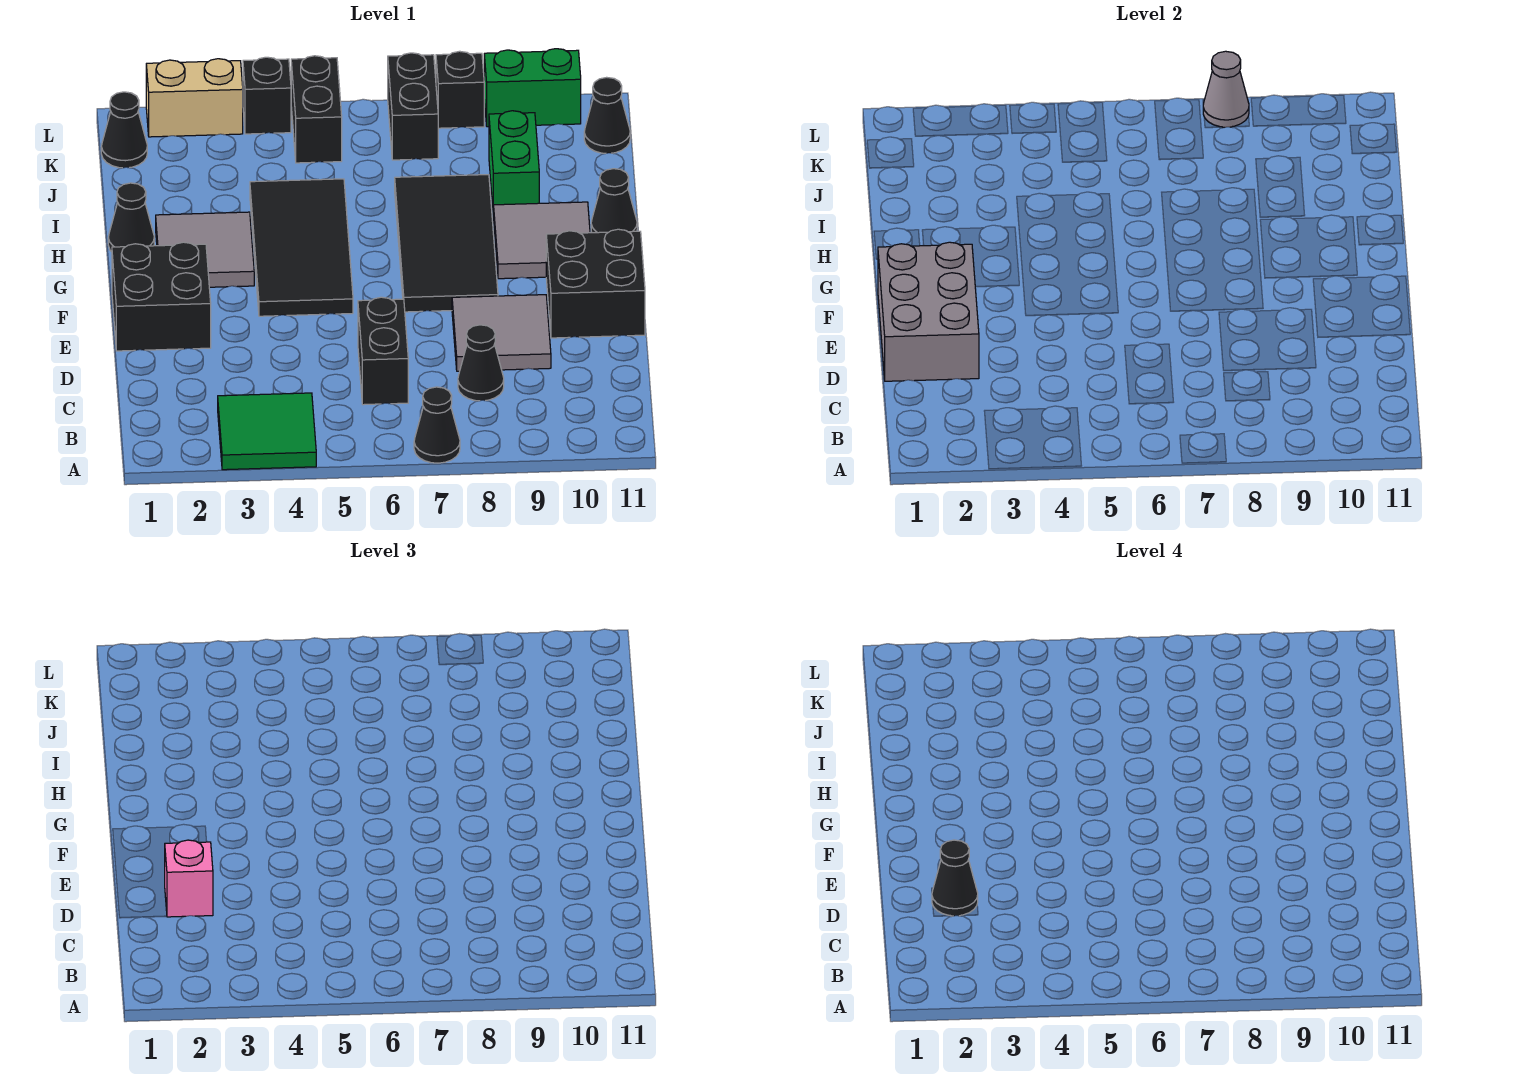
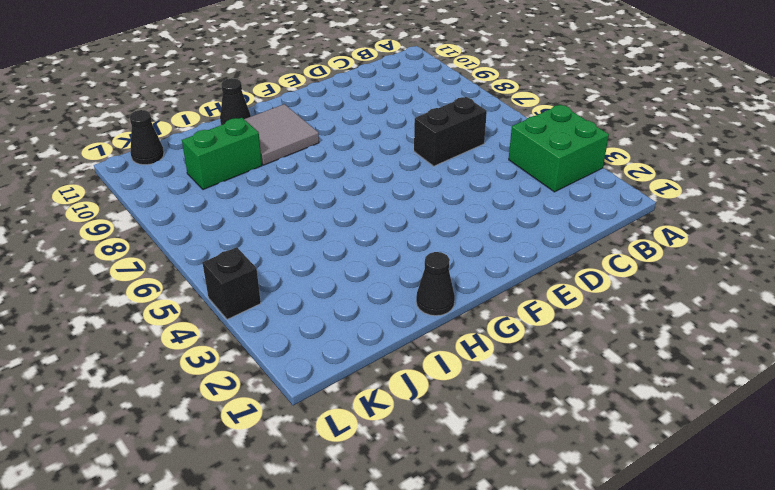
green 2x2 brick [509,105,609,192] -> green 2x2 tile [218,393,316,470]
none -> black 1x1 cone [414,387,460,463]
none -> black 1x1 cone [458,325,504,401]
none -> grey 2x2 tile [452,295,551,371]

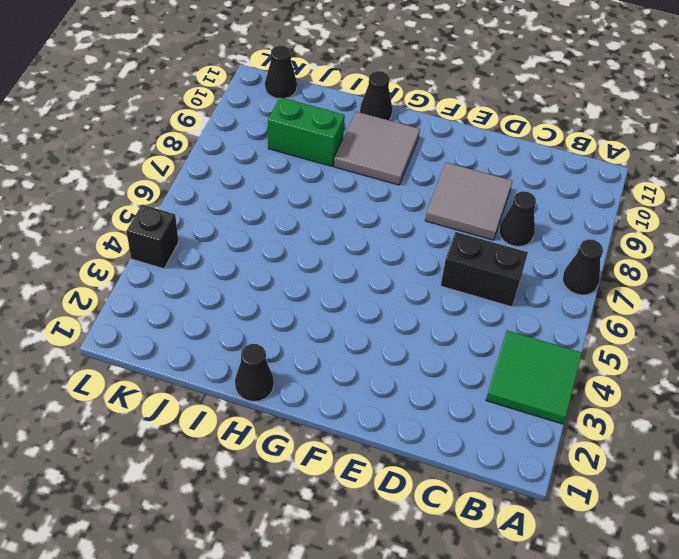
none -> black 2x2 brick [112,242,211,351]
none -> black 2x2 brick [546,229,645,338]
none -> black 2x4 tile [250,179,353,316]

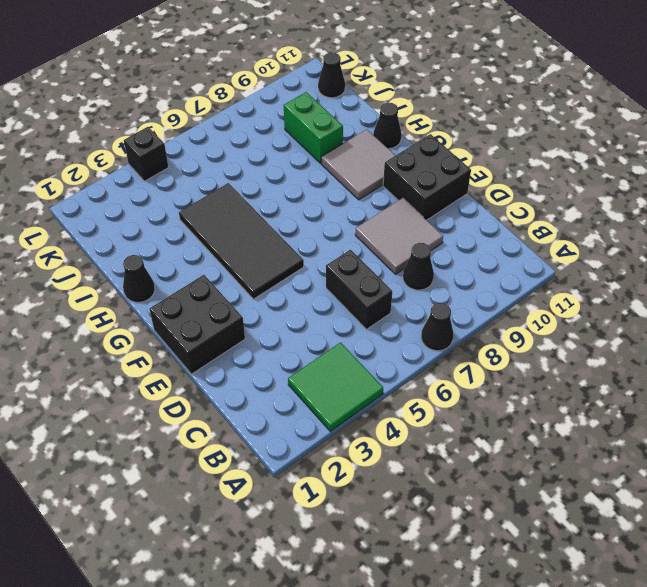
none -> black 2x4 tile [395,175,498,312]
none -> grey 2x2 tile [156,212,254,287]
none -> black 1x1 cone [101,92,147,168]

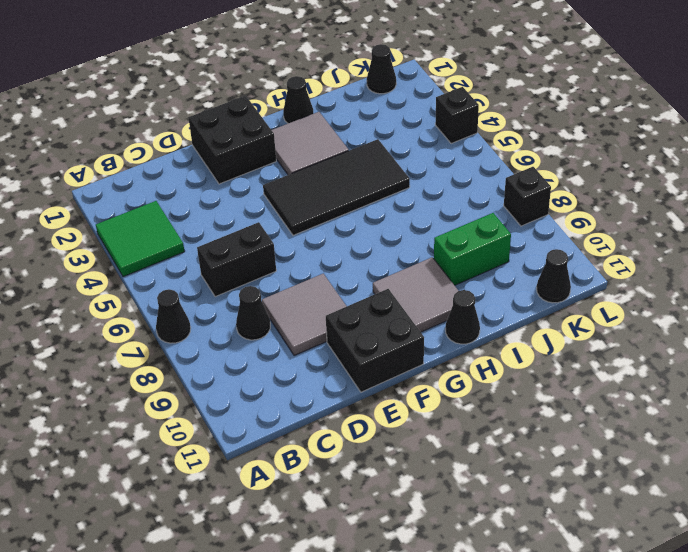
none -> black 2x4 tile [395,175,498,312]
none -> black 1x2 brick [291,56,342,163]
none -> black 1x2 brick [388,53,438,160]

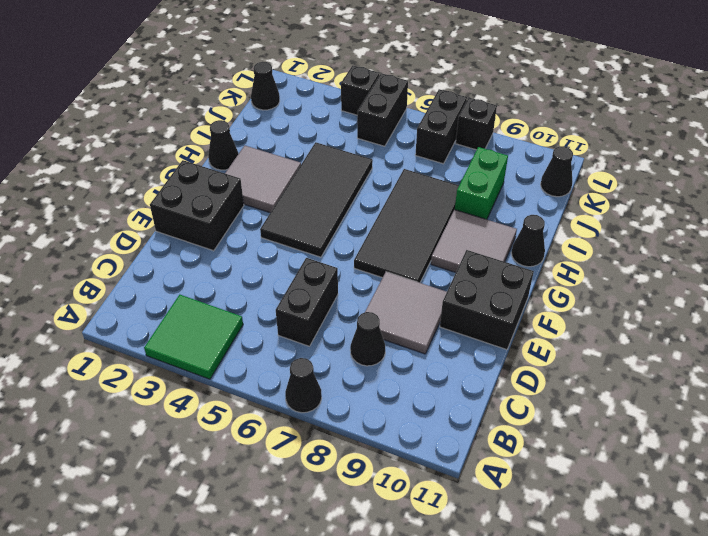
none -> tan 1x2 brick [146,59,243,137]
none -> green 1x2 brick [484,49,581,127]
none -> grey 2x3 brick [878,242,979,381]

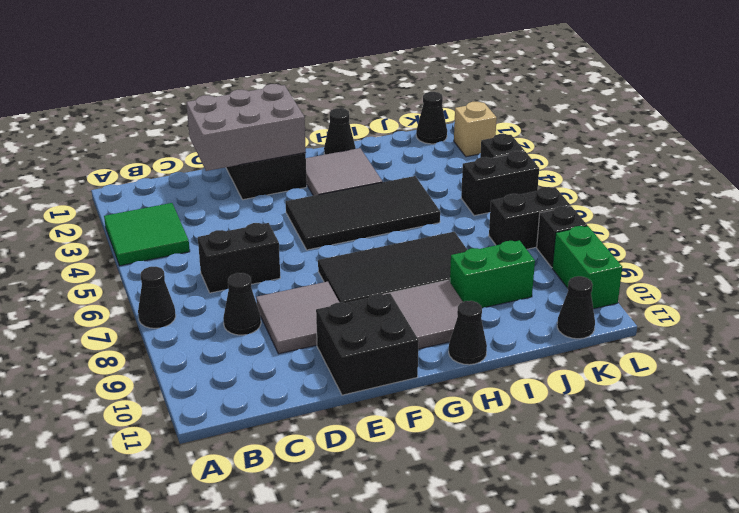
tan 1x1 brick [454,102,497,157] -> tan 1x2 brick [146,59,243,137]
none -> grey 1x1 cone [1203,51,1249,127]
none -> pink 1x1 brick [165,840,213,917]
none -> black 1x1 cone [932,840,978,916]

